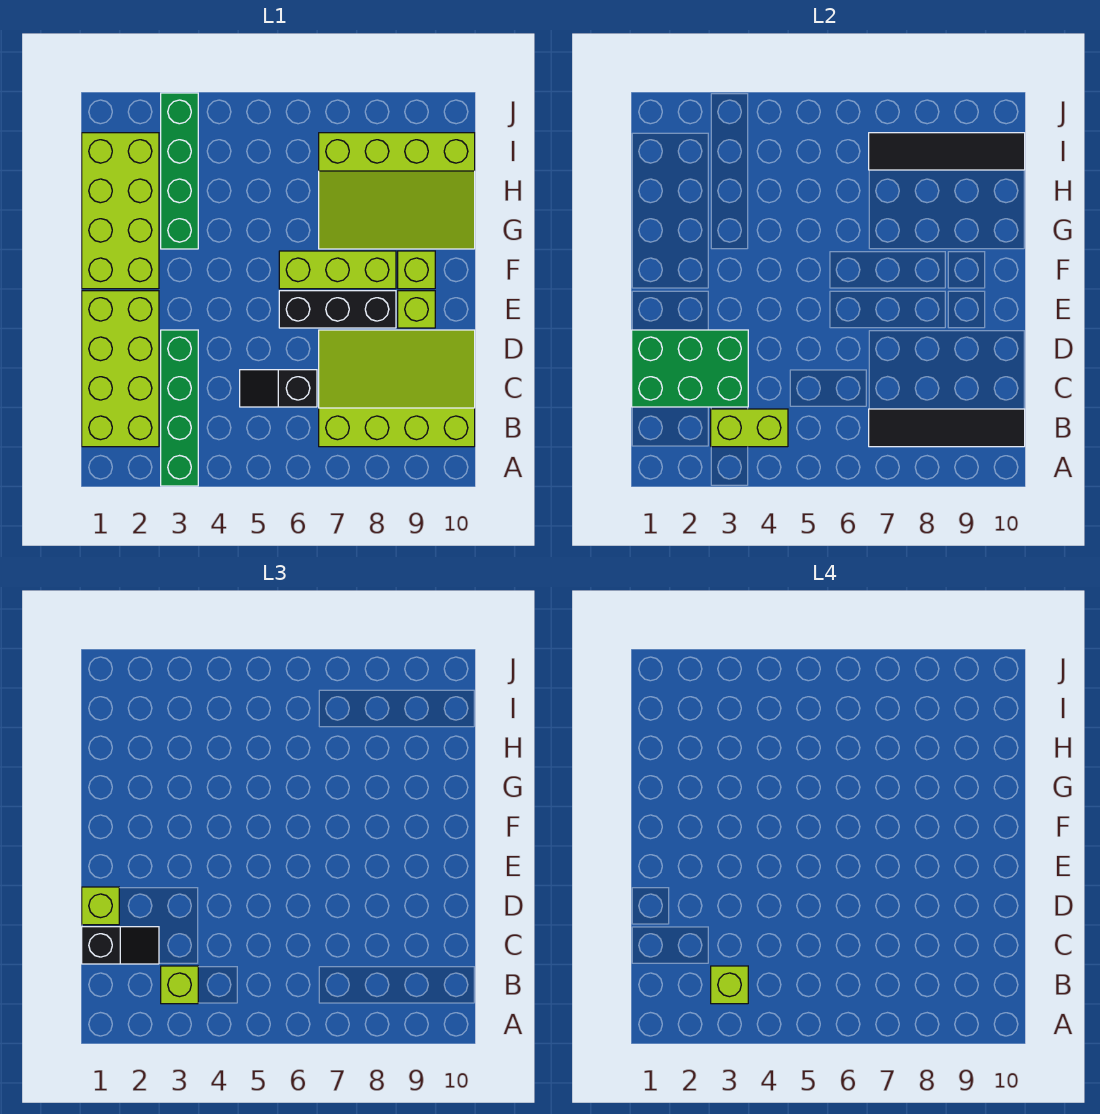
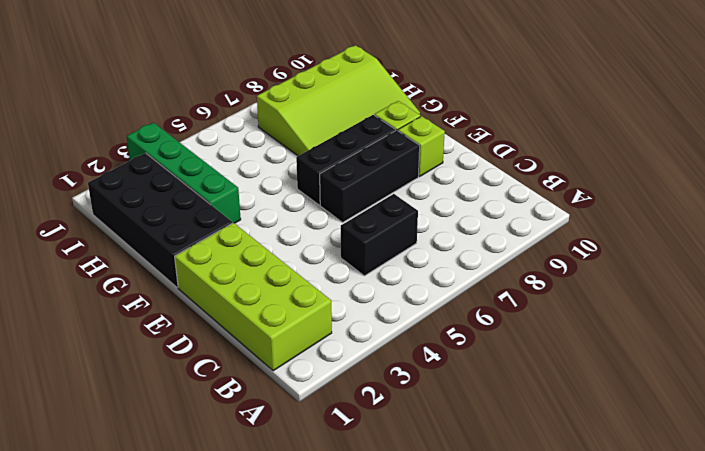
black 1x2 brick [341,194,418,276] -> black 1x2 slope [240,370,317,407]
black 2x4 brick [88,153,232,288] -> lime 2x4 brick [82,133,159,289]
black 1x3 brick [296,115,396,205] -> lime 1x3 brick [279,251,396,289]
none -> green 1x4 brick [161,330,198,486]
none -> lime 3x4 slope [319,330,475,447]
none -> lime 1x2 brick [711,409,788,447]

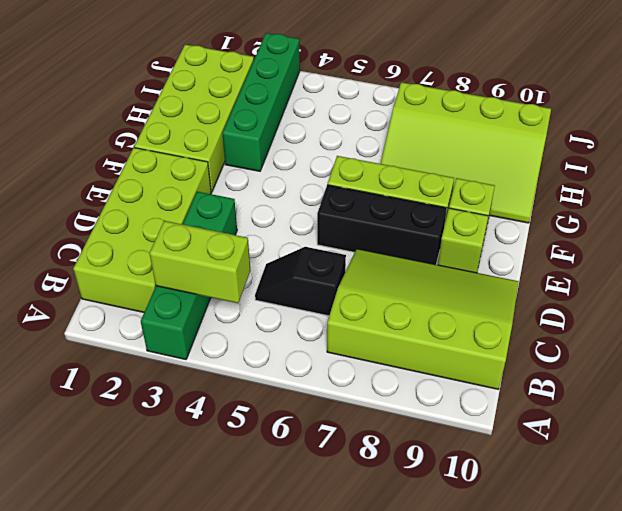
none -> black 1x4 tile [869,409,1025,447]
none -> green 2x3 brick [632,330,748,407]
none -> black 1x4 tile [869,133,1025,170]

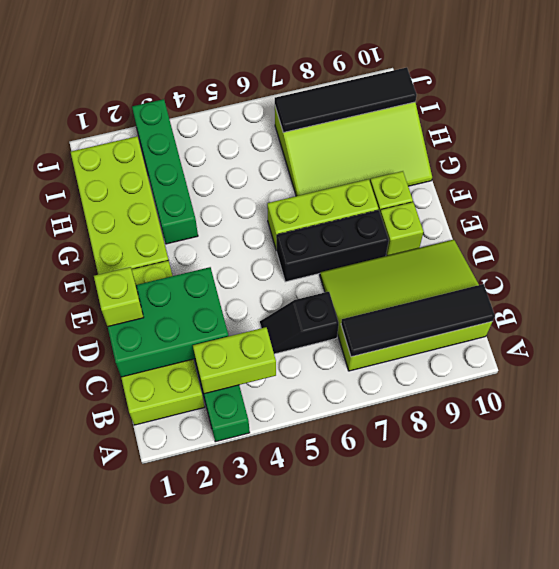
none -> lime 1x1 brick [161,966,198,1004]
none -> black 1x2 slope [82,927,159,964]
none -> lime 1x1 brick [711,966,748,1004]

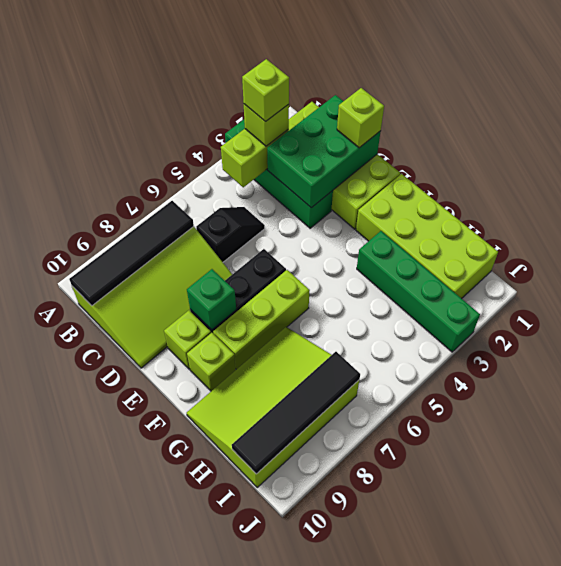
green 1x1 brick [187,269,236,330] -> none
none -> black 1x2 slope [82,927,159,964]

